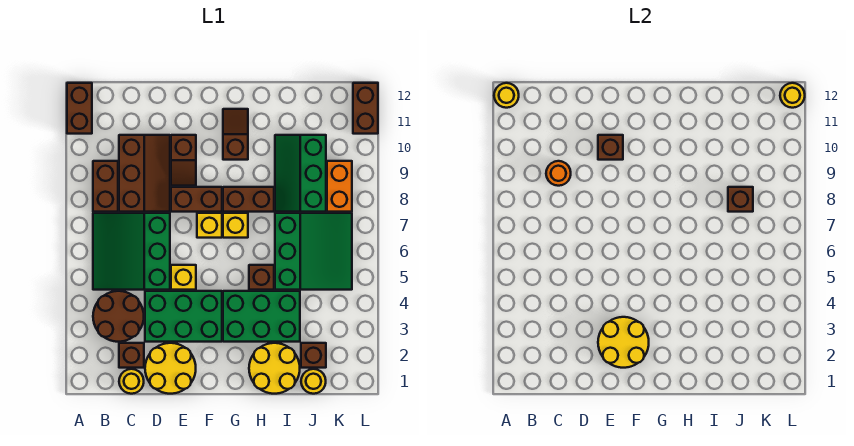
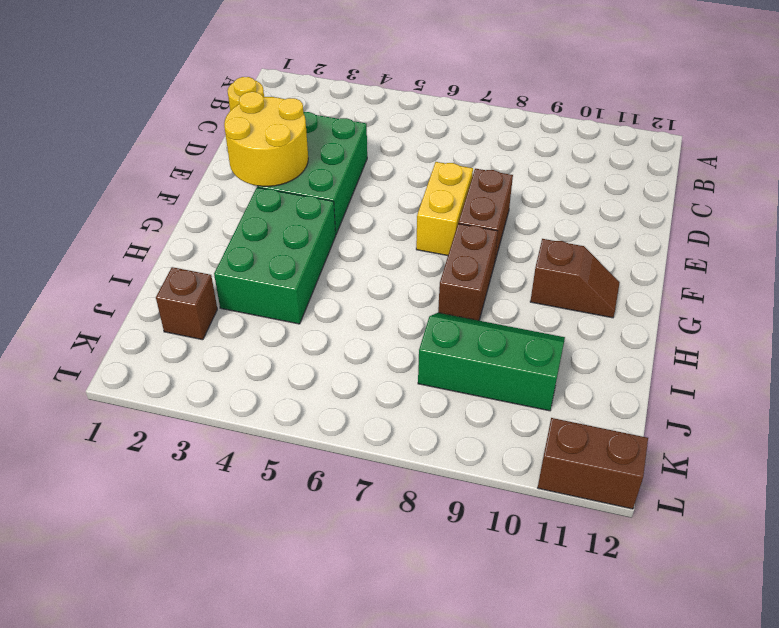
yellow 1x2 brick [416,162,473,256] -> yellow 1x1 brick [197,213,222,238]
none -> brown 1x2 brick [67,83,92,134]
none -> brown 2x2 round brick [93,291,144,342]
none -> green 3x3 slope [93,213,170,290]
none -> brown 1x2 brick [93,161,118,212]

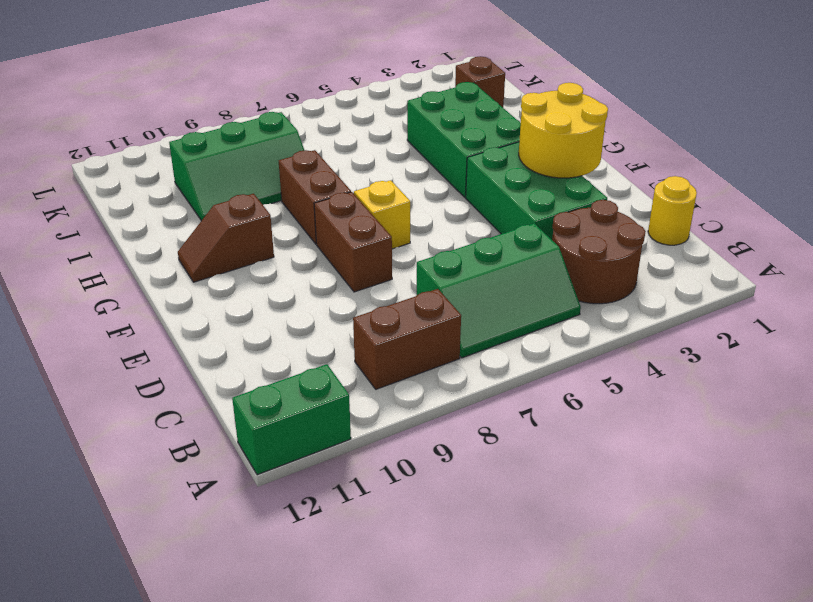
green 1x2 brick [232,364,351,475] -> brown 1x2 brick [67,83,92,134]
green 2x3 slope [417,223,581,358] -> green 3x3 slope [93,213,170,290]
none -> brown 1x1 brick [119,343,144,368]
none -> brown 2x3 slope [119,135,170,212]
none -> yellow 2x2 round brick [145,343,196,394]
none -> yellow 1x1 brick [171,265,196,290]

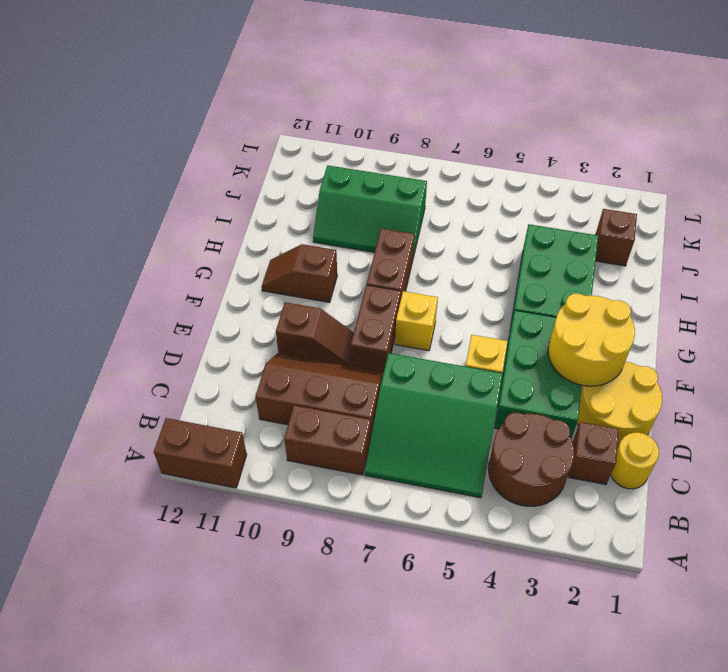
none -> yellow 1x1 brick [223,213,248,238]
none -> yellow 2x2 round brick [249,343,300,394]
none -> brown 1x1 brick [249,265,274,290]
none -> green 3x3 slope [275,213,352,290]

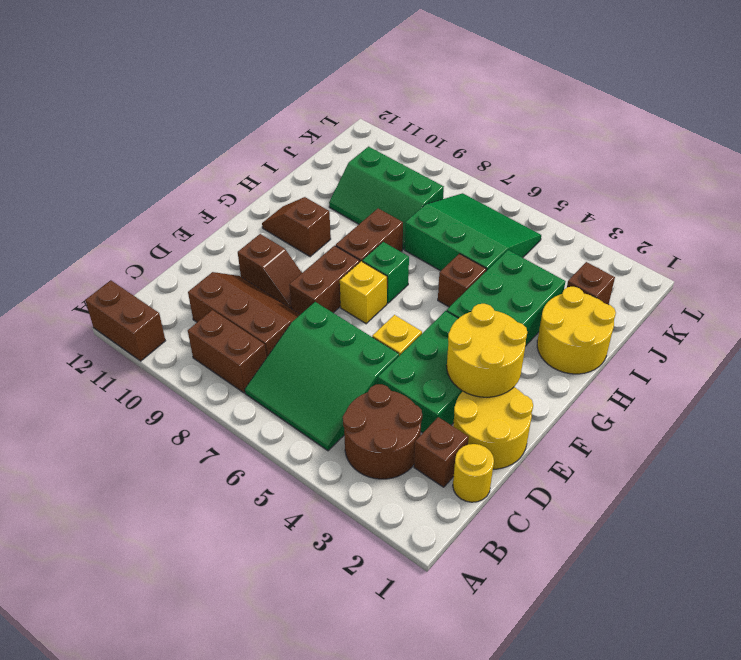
green 1x1 brick [362,242,409,303] -> yellow 1x1 brick [223,213,248,238]
none -> yellow 1x1 round brick [301,369,326,394]
none -> orange 1x2 brick [327,161,352,212]
none -> brown 1x2 brick [353,83,378,134]
none -> yellow 1x1 round brick [494,83,519,108]

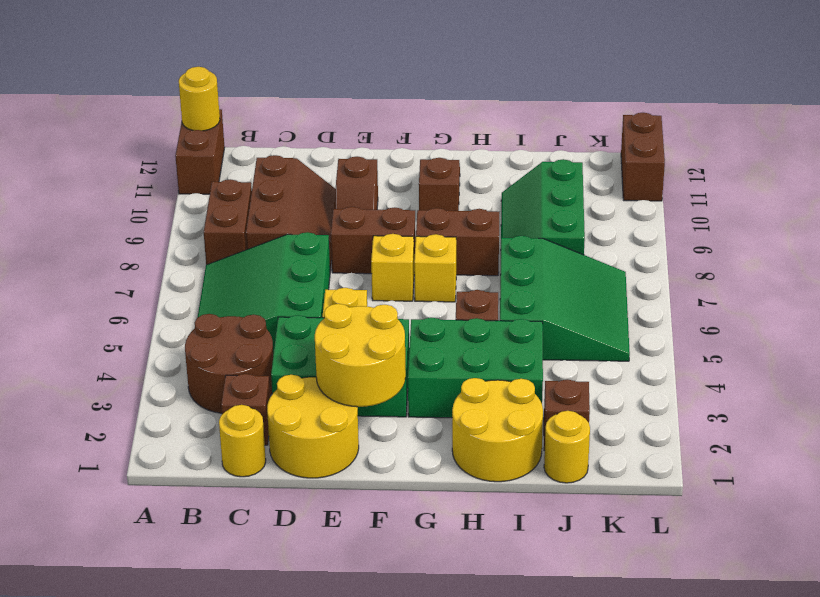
none -> orange 1x2 brick [327,161,352,212]
none -> orange 1x1 round brick [546,161,571,186]
none -> brown 1x1 brick [598,135,623,160]
none -> brown 1x1 brick [728,187,753,212]

